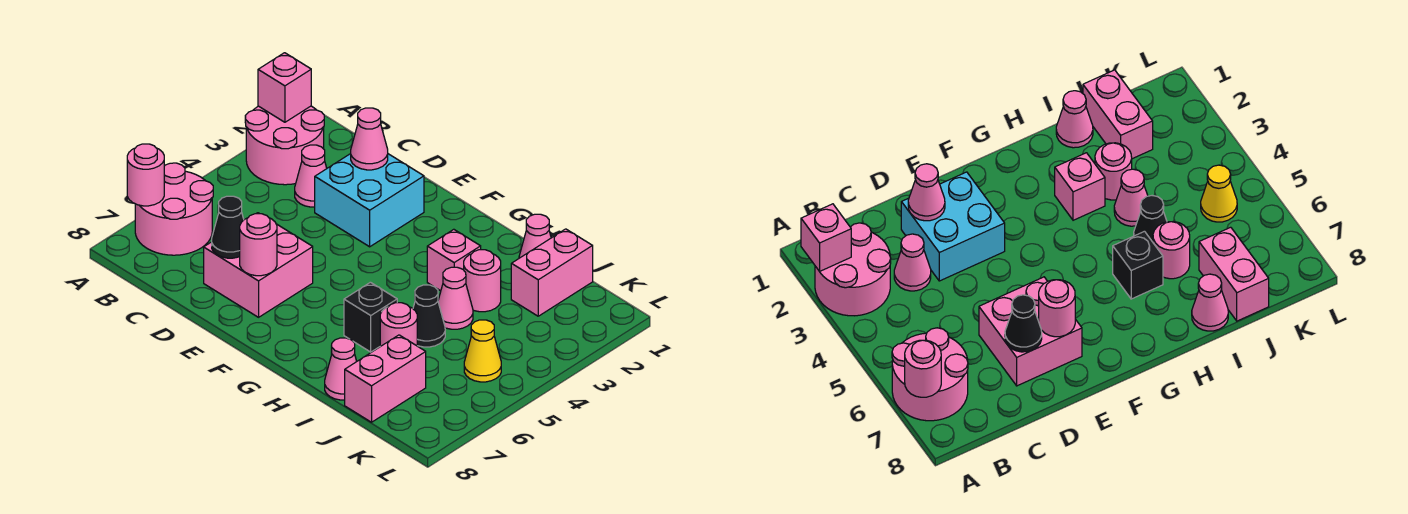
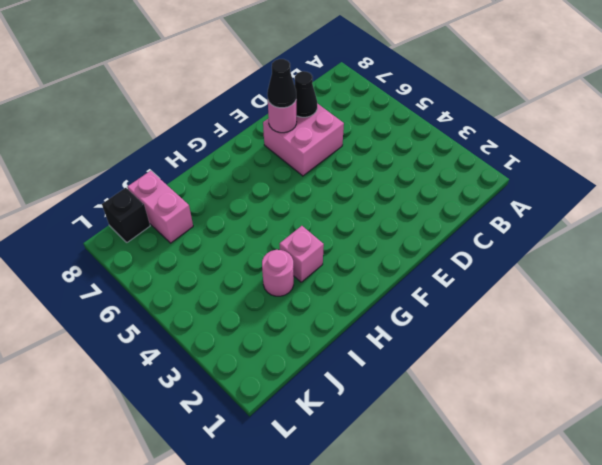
black 1x1 cone [267,59,296,108] -> black 1x1 cone moved to [413,285,445,347]
black 1x1 brick [102,188,150,242] -> black 1x1 brick moved to [344,282,397,352]
none -> pink 2x2 round brick [245,106,324,185]
none -> pink 2x2 round brick [135,163,213,255]
none -> pink 1x1 cone [295,145,327,207]

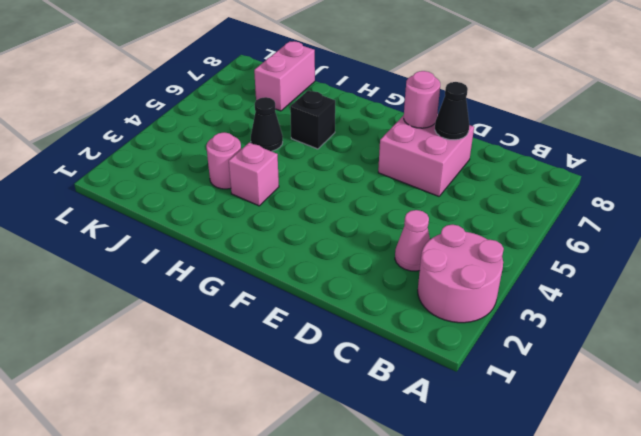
none -> pink 2x2 round brick [135,163,213,255]
none -> cyan 2x2 brick [315,154,424,247]
none -> pink 1x1 cone [519,214,551,258]

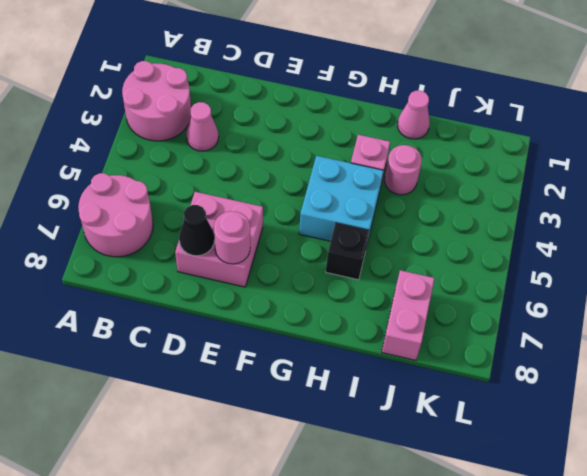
cyan 2x2 brick [299,156,384,243] -> cyan 2x2 brick moved to [315,154,424,247]
none -> pink 1x1 cone [438,267,473,329]
none -> black 1x1 cone [413,285,445,347]
none -> pink 1x1 round brick [380,303,417,346]

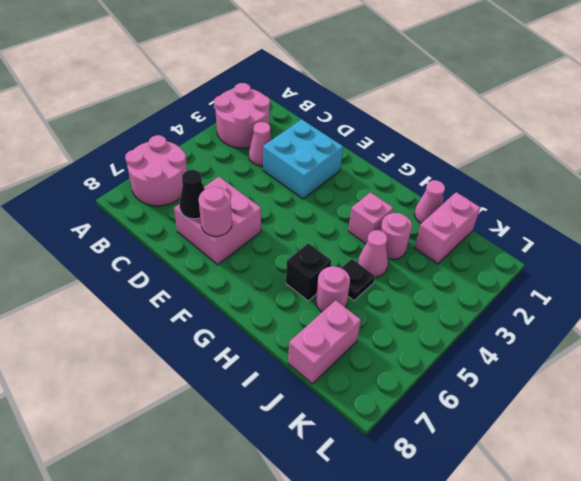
black 1x1 plate [342,259,375,301] -> black 1x1 cone [413,285,445,347]
none -> pink 1x1 cone [325,338,357,400]
none -> yellow 1x1 cone [464,320,501,382]
none -> pink 1x1 brick [258,53,311,122]

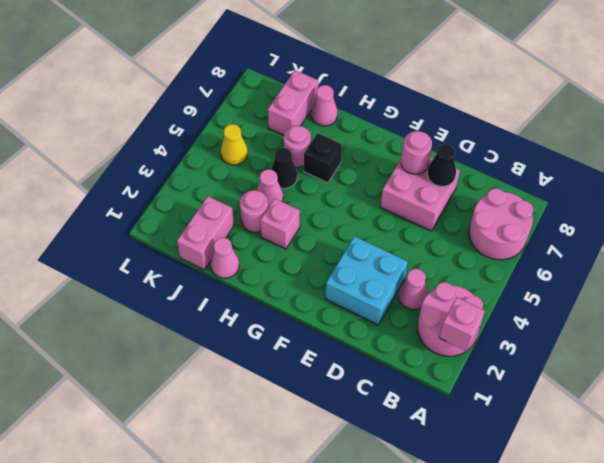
none -> pink 1x1 round brick [127,144,164,206]
none -> pink 1x1 cone [351,108,388,170]

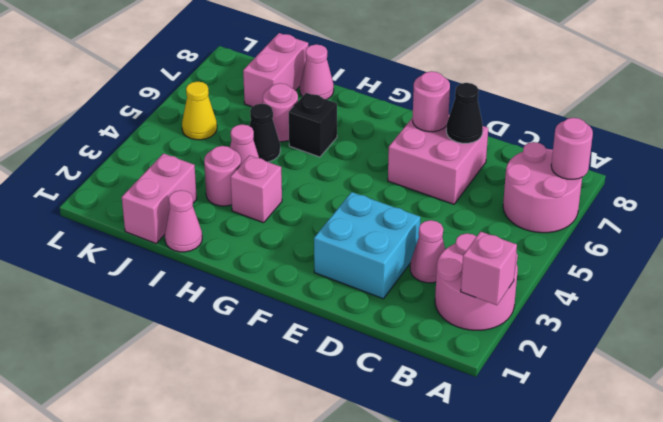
none -> pink 1x1 cone [351,108,388,170]

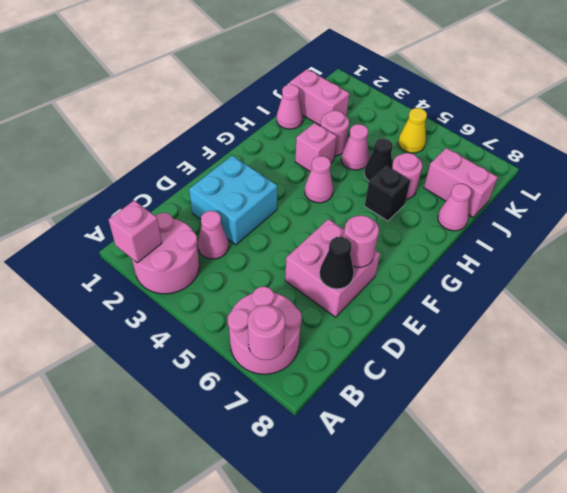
pink 1x1 cone [305,156,333,203] -> pink 1x1 cone moved to [351,108,388,170]

